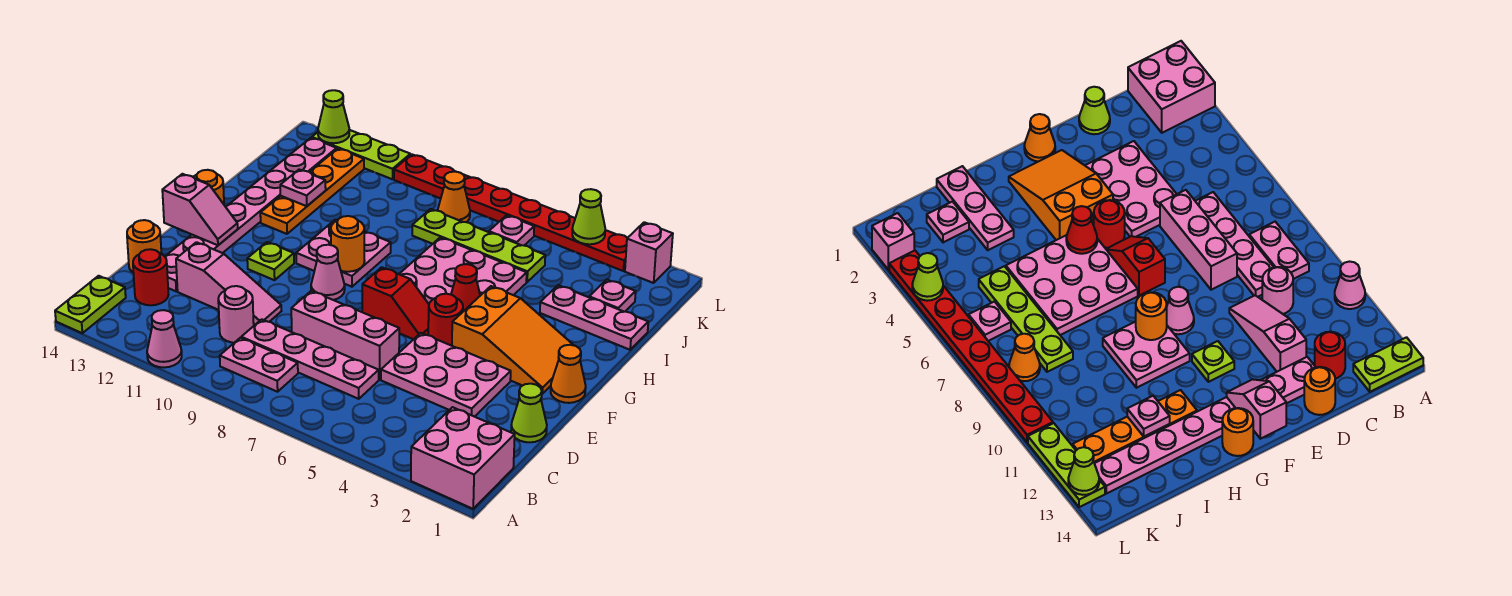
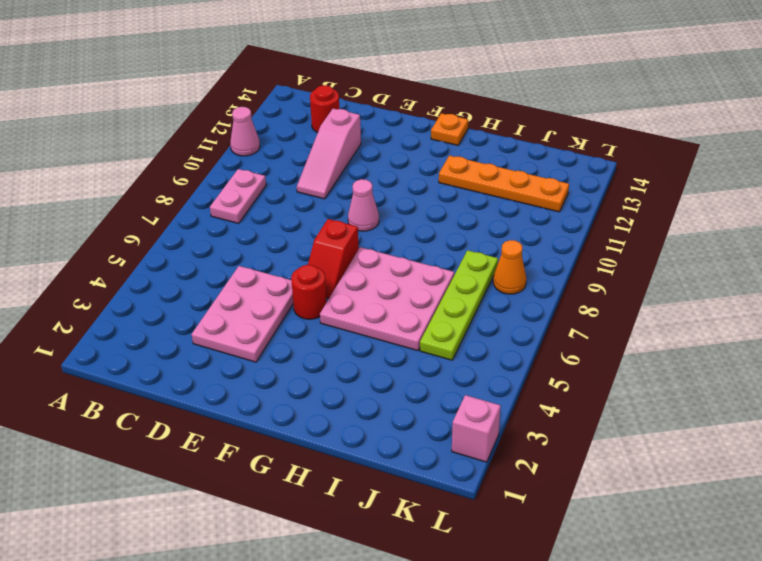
orange 1x1 plate [431,113,468,145] -> orange 1x1 round brick [194,170,224,204]
none -> pink 2x2 brick [411,407,515,509]
none -> lime 1x2 plate [55,276,126,333]
none -> pink 1x4 plate [241,319,379,399]
none -> pink 1x1 round brick [218,286,254,343]

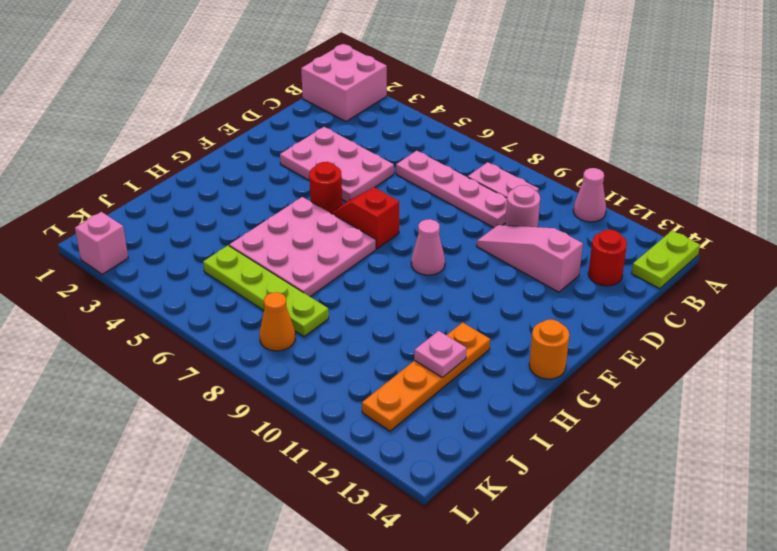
none -> lime 1x1 cone [511,384,547,442]
none -> pink 1x3 brick [291,291,399,380]
none -> pink 1x8 plate [165,138,337,291]
none -> orange 1x1 round brick [127,220,161,272]

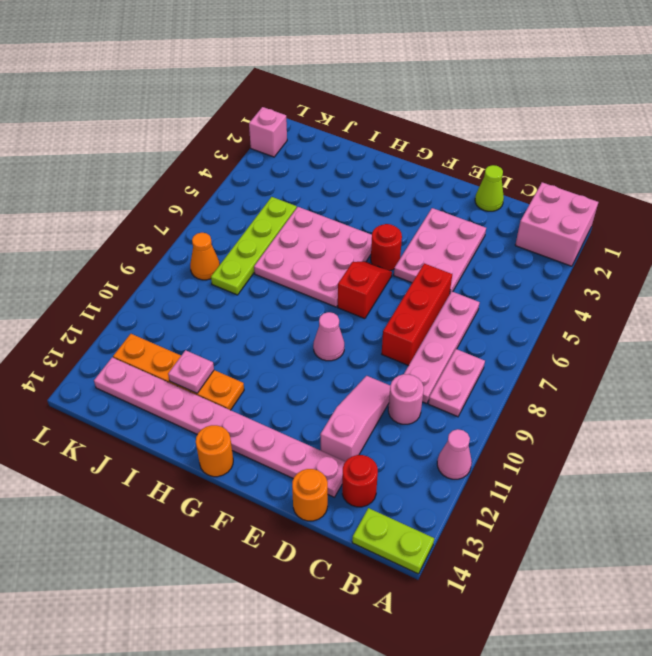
red 1x3 brick [382,263,452,366] -> pink 1x3 brick [291,291,399,380]
none -> orange 1x1 cone [551,345,586,403]
none -> orange 2x3 slope [452,286,573,394]
none -> lime 1x1 plate [247,242,294,280]
none -> pink 2x2 plate [296,220,391,287]

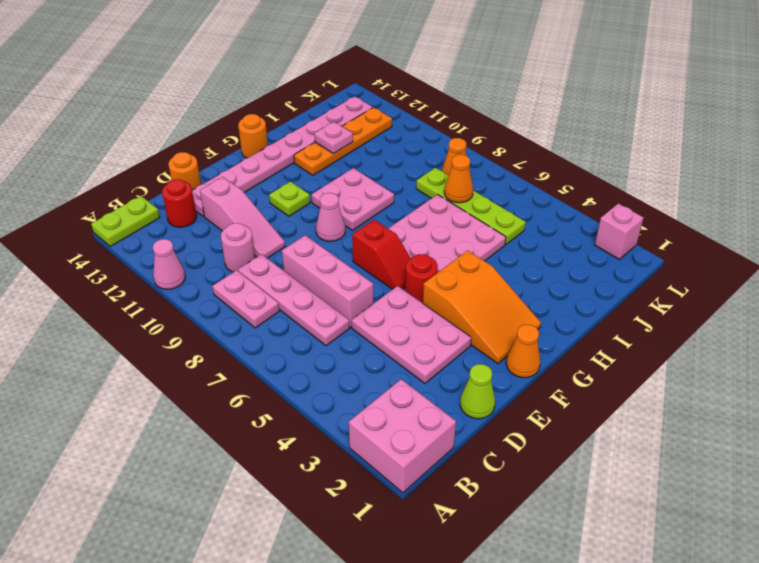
orange 1x1 cone [444,155,473,203] -> none
none -> pink 1x3 plate [540,285,648,350]
none -> pink 1x1 plate [589,280,636,312]
none -> pink 1x1 plate [489,215,534,245]
none -> red 1x8 plate [394,154,627,271]

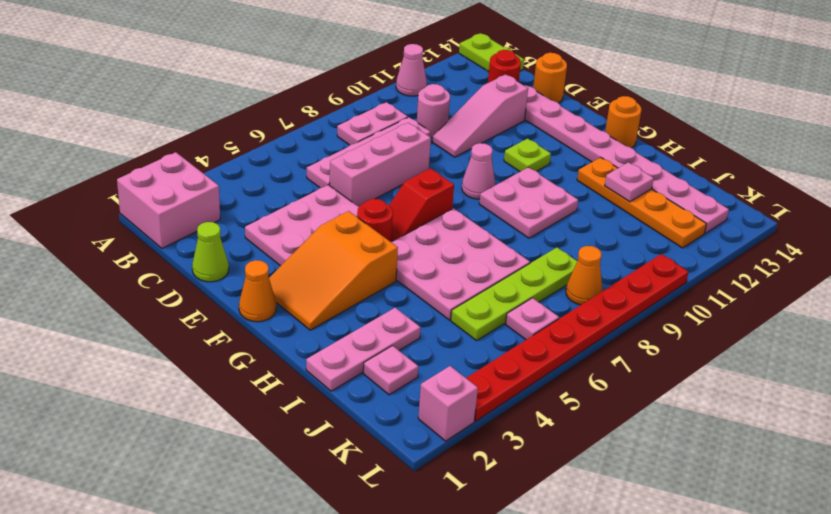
none -> lime 1x3 plate [312,130,410,179]
none -> pink 1x2 slope [162,174,238,245]
none -> red 1x1 cone [451,264,480,311]
none -> orange 1x1 round brick [331,216,365,272]

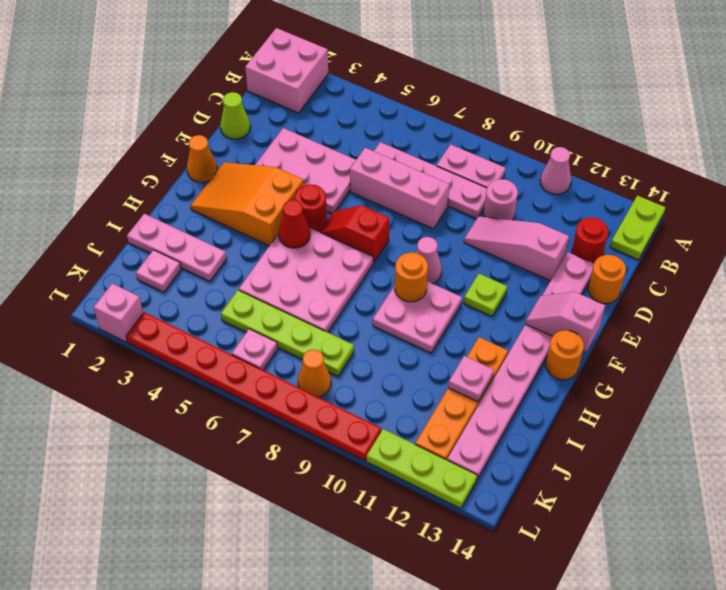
none -> lime 1x1 cone [572,189,605,244]
none -> lime 1x1 cone [318,90,349,143]

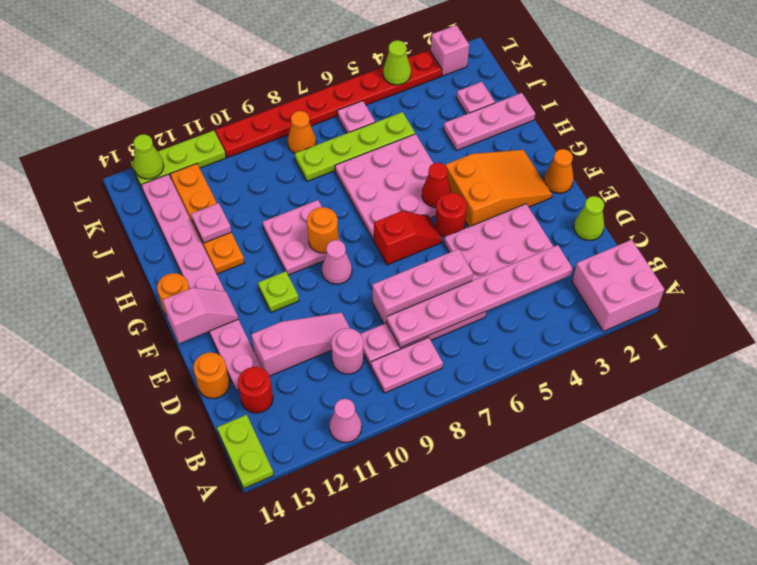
pink 1x6 plate [386,245,573,348] -> none

